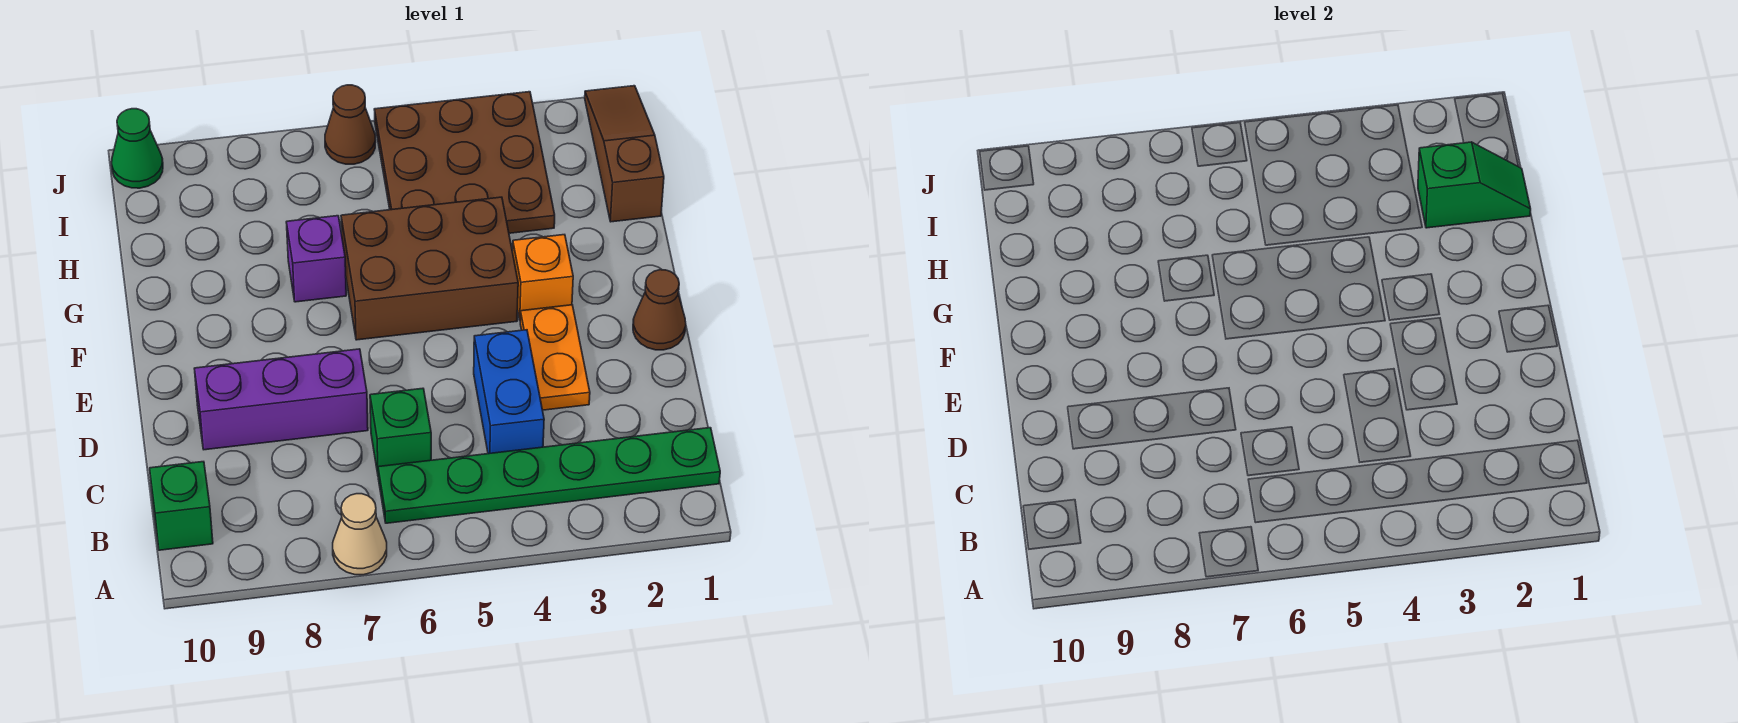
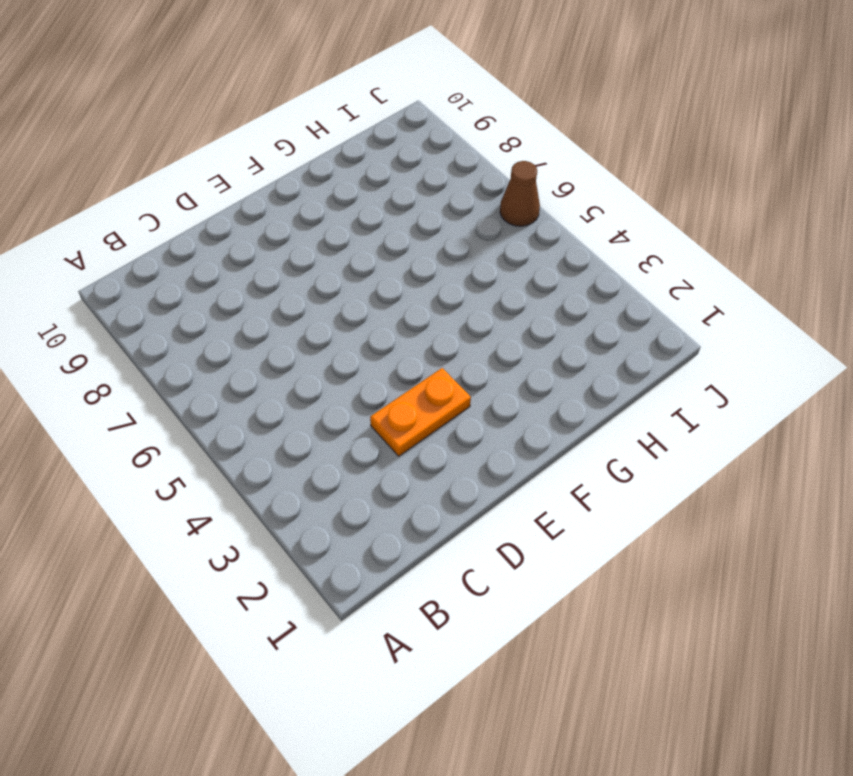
none -> tan 1x1 cone [333,494,387,575]
none -> green 1x6 plate [378,428,720,523]
none -> green 1x1 brick [150,462,213,550]

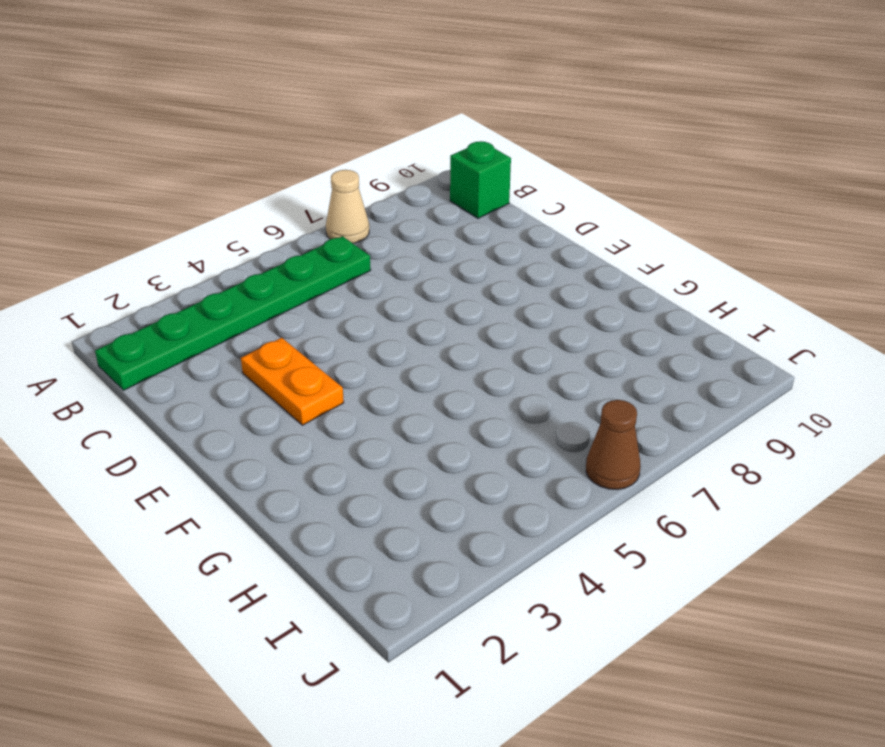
none -> blue 1x2 brick [474,330,544,454]
none -> green 1x1 brick [370,388,431,473]
none -> purple 1x3 brick [194,349,368,450]

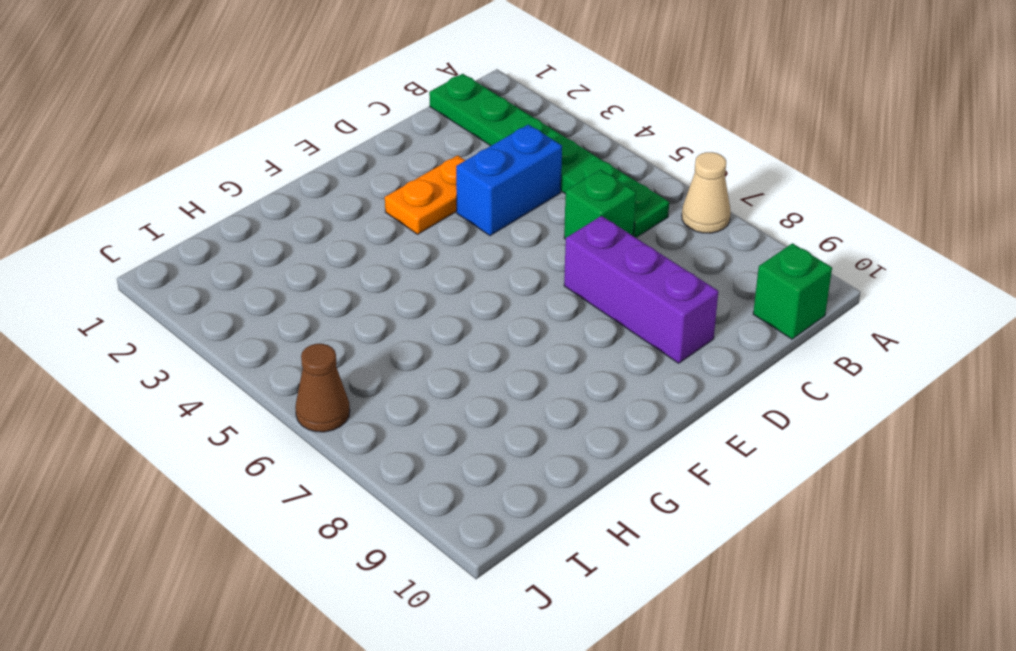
none -> brown 1x1 cone [633,270,686,350]
none -> orange 1x1 brick [513,235,573,320]
none -> brown 2x3 brick [341,197,518,340]

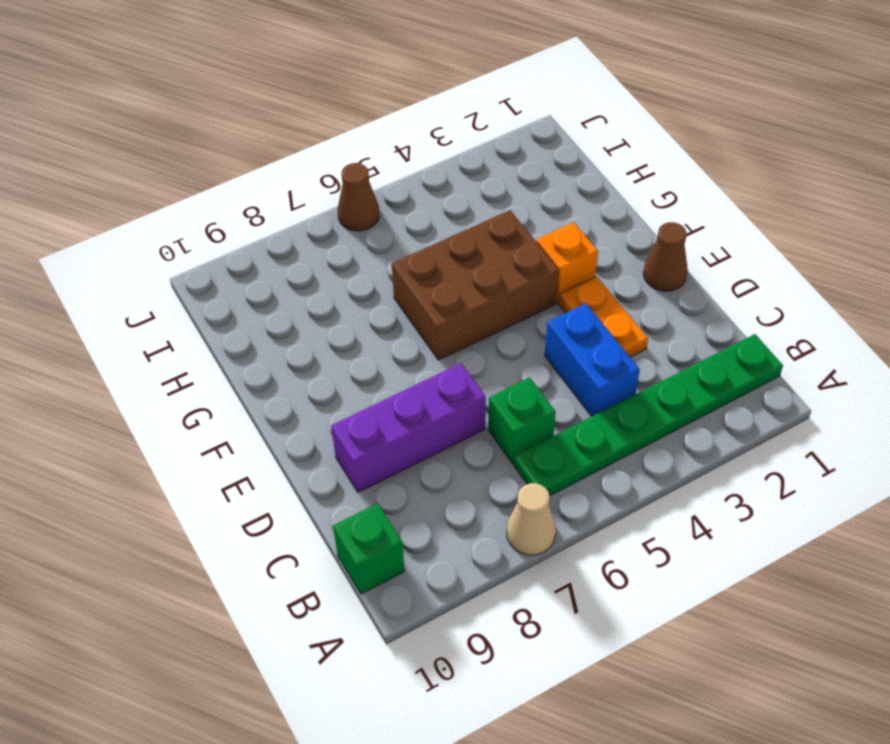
none -> purple 1x1 brick [286,216,346,302]
none -> brown 1x3 slope [585,86,664,222]
none -> brown 3x3 plate [374,92,555,233]

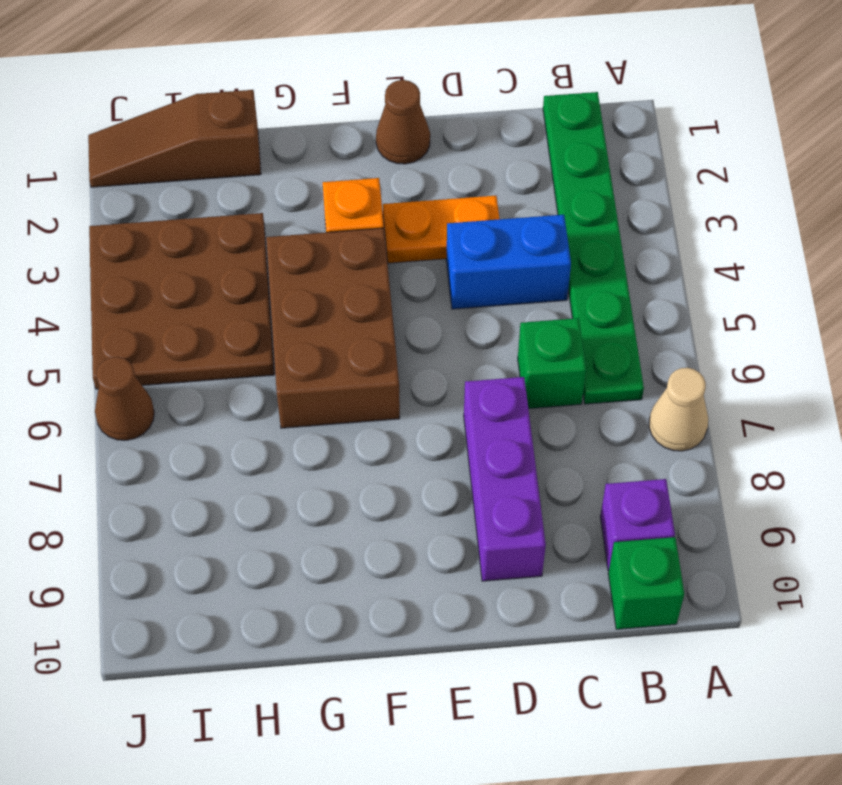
purple 1x1 brick [600,479,675,571] -> purple 1x1 brick moved to [286,216,346,302]
none -> green 1x1 cone [112,109,163,188]
none -> green 1x2 slope [1418,142,1531,228]

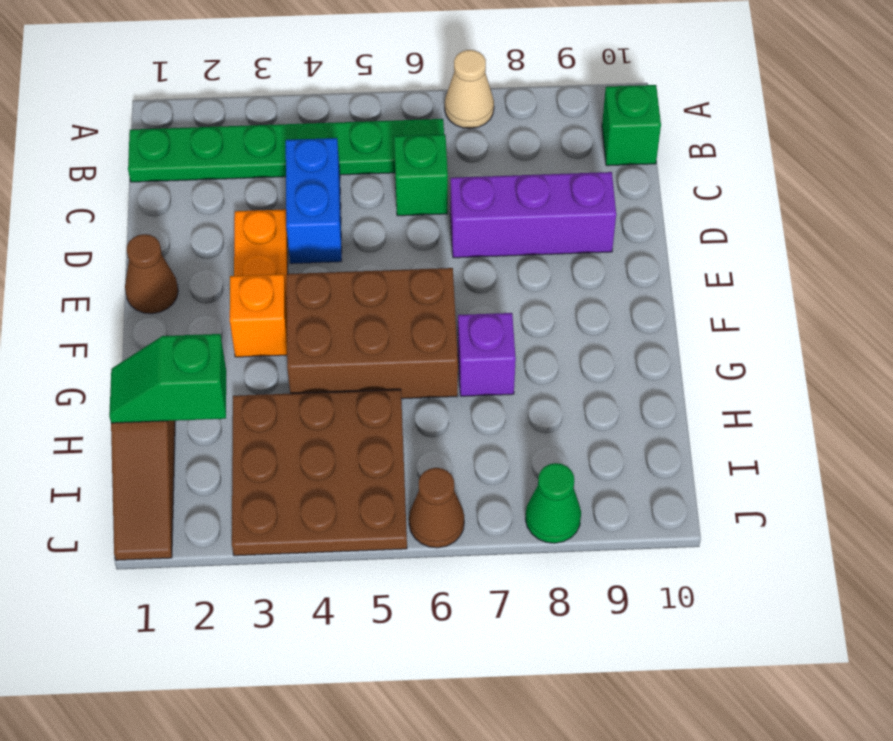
green 1x1 cone [525,463,581,543] -> green 1x1 cone moved to [112,109,163,188]

